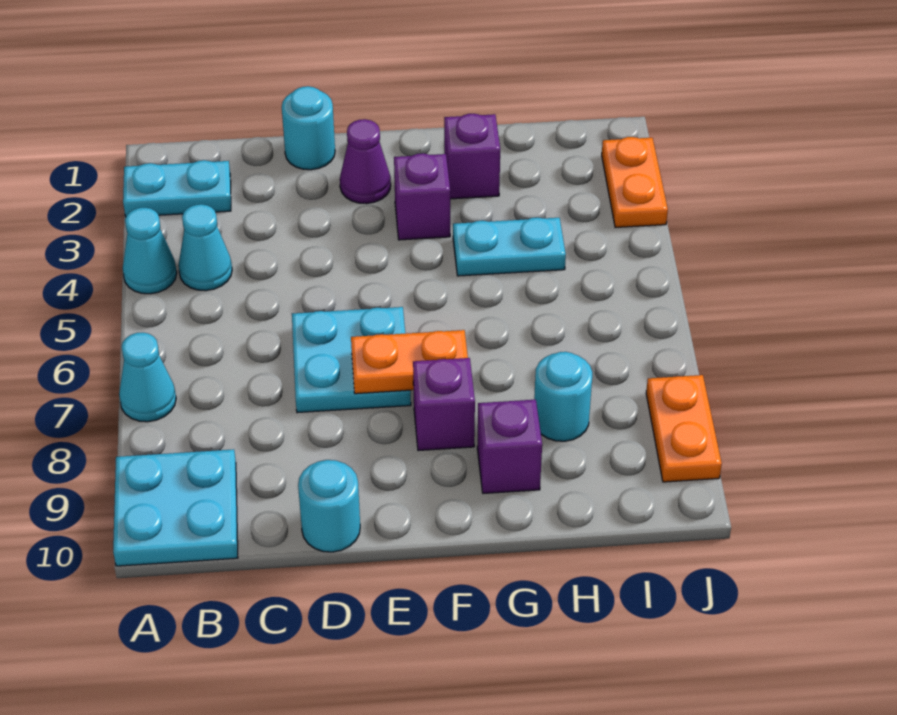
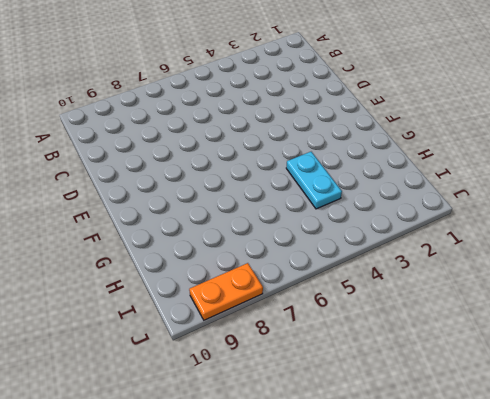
none -> cyan 1x2 plate [123,160,231,217]
none -> cyan 1x1 cone [123,208,177,294]
none -> cyan 1x1 cone [119,333,176,422]

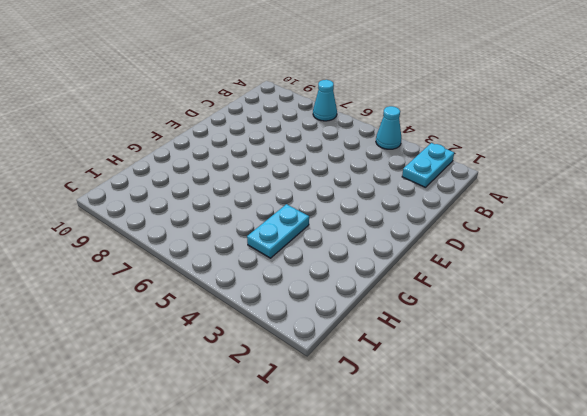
none -> cyan 2x2 plate [113,449,238,566]
none -> cyan 1x1 cone [178,204,232,291]
none -> cyan 1x1 round brick [282,86,335,170]

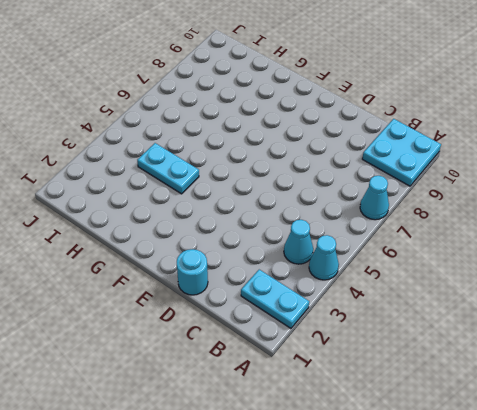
none -> cyan 2x2 plate [292,307,411,413]
none -> cyan 1x1 round brick [298,460,360,552]
none -> purple 1x1 cone [340,119,391,204]

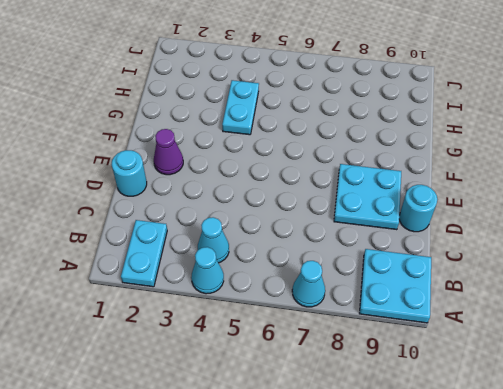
cyan 2x2 plate [334,164,401,230] -> cyan 2x2 plate moved to [292,307,411,413]
none -> purple 1x1 brick [394,153,450,240]
none -> purple 1x1 brick [413,358,475,451]
none -> purple 1x1 brick [444,114,500,199]

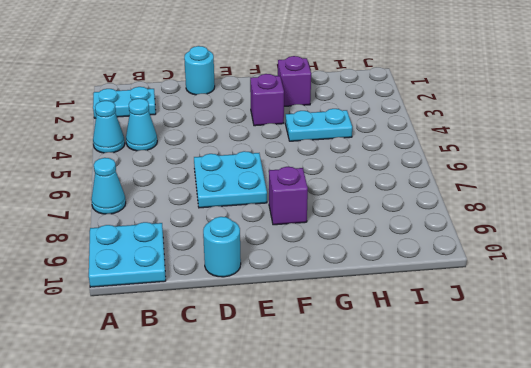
none -> purple 1x1 cone [340,119,391,204]
none -> purple 1x1 brick [477,400,542,493]
none -> cyan 1x1 round brick [534,352,592,441]

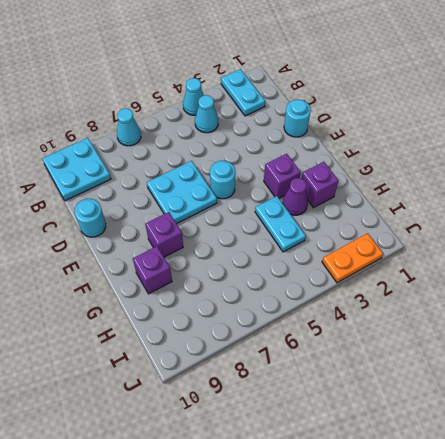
cyan 1x1 round brick [210,161,236,199] -> cyan 1x1 round brick moved to [534,352,592,441]
purple 1x1 cone [282,178,308,215] -> purple 1x1 cone moved to [340,119,391,204]
none -> orange 1x2 plate [646,375,722,482]
none -> orange 1x2 plate [351,330,468,394]

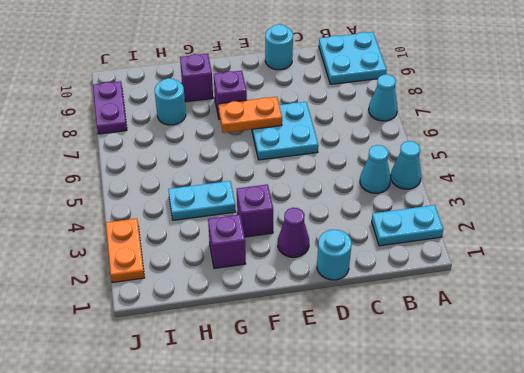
purple 1x2 plate [93,81,127,134] -> orange 1x2 plate [646,375,722,482]

